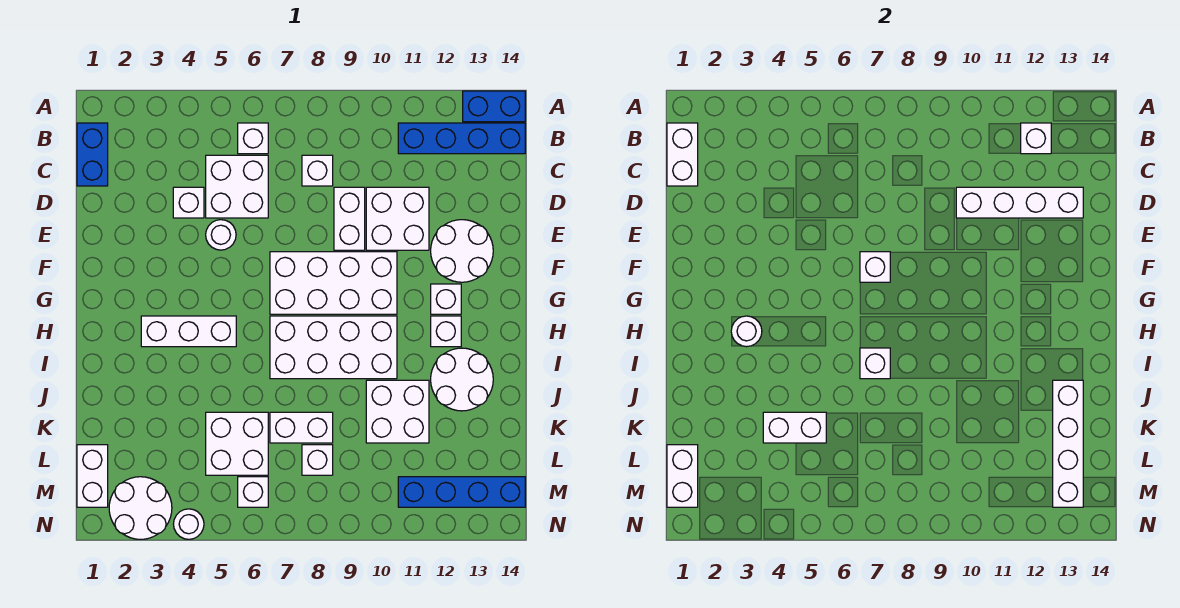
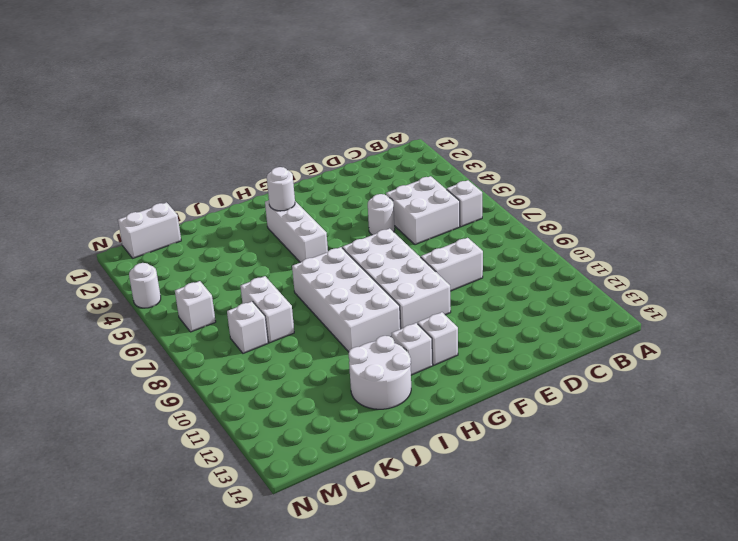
none -> blue 1x2 brick [463,91,525,122]
none -> blue 1x2 brick [77,123,108,186]
none -> blue 1x4 brick [398,123,525,154]
none -> white 1x1 brick [302,155,333,186]

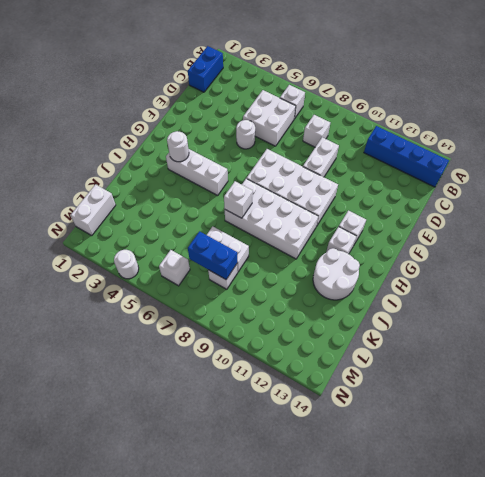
blue 1x2 brick [188,231,237,279] -> blue 1x2 brick moved to [463,91,525,122]
none -> white 1x1 brick [173,187,204,218]
none -> white 2x2 brick [366,187,429,250]
none -> white 2x2 round brick [431,220,493,282]
none -> white 2x2 brick [366,380,429,443]

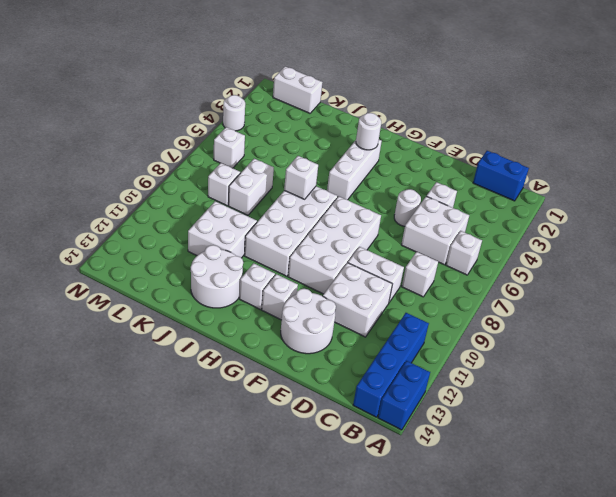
none -> white 2x2 brick [206,412,268,475]
none -> white 2x2 round brick [109,477,172,539]
none -> blue 1x4 brick [398,477,525,507]
none -> white 1x2 brick [667,123,698,186]

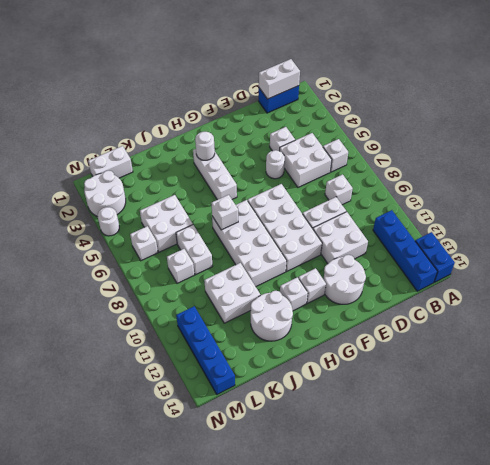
none -> white 1x1 brick [1021,123,1051,154]
none -> white 1x4 brick [956,187,1083,218]
none -> white 1x1 brick [860,252,890,282]
none -> white 1x4 brick [1053,380,1083,507]

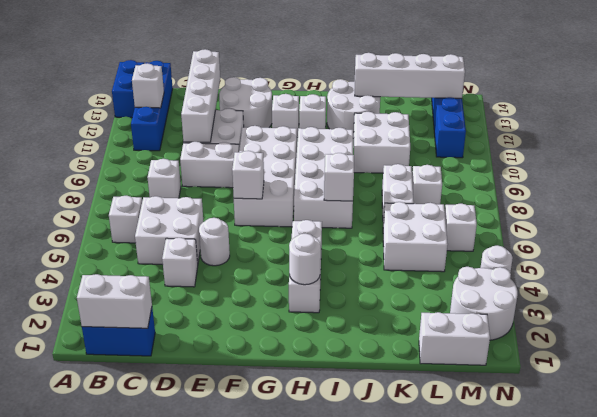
none -> white 1x2 brick [763,412,826,443]
none -> white 1x2 brick [667,445,698,507]

